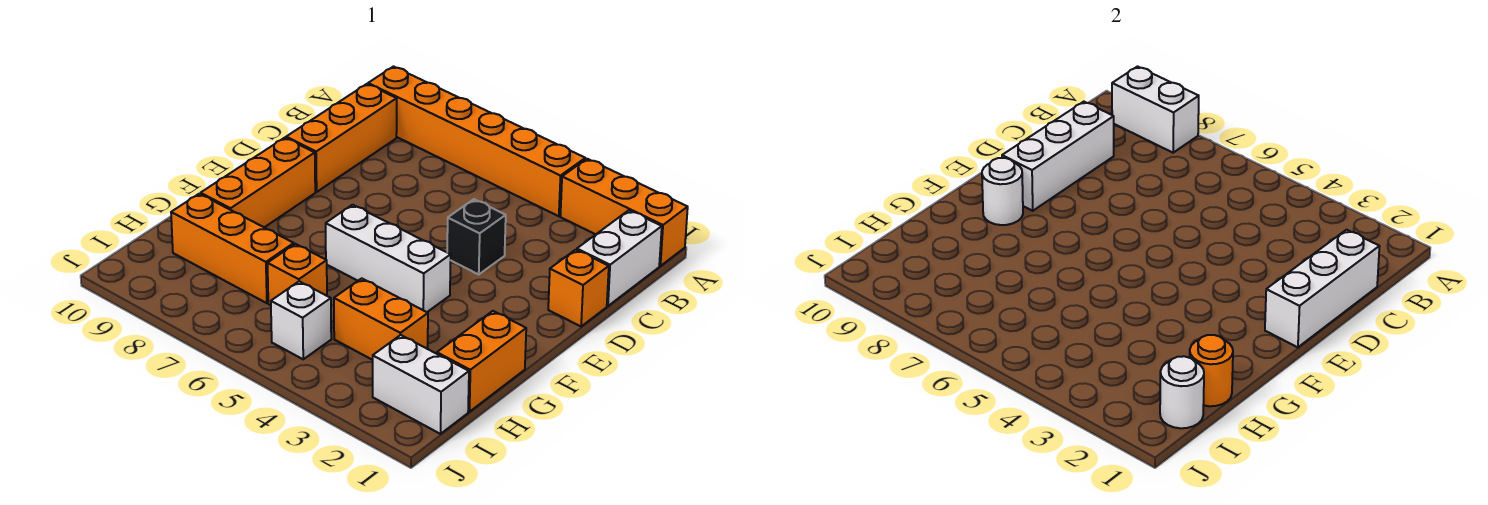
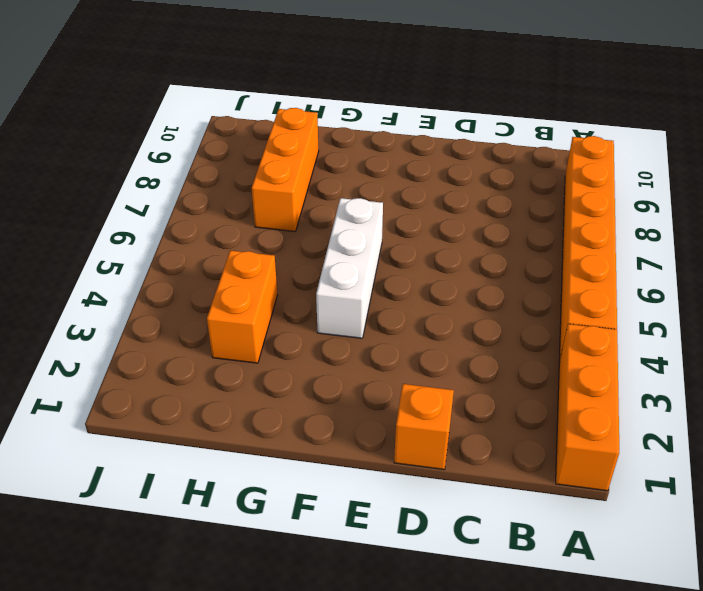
none -> white 1x2 brick [577,210,662,306]
none -> orange 1x3 brick [286,84,397,192]
none -> black 1x1 brick [447,199,506,274]

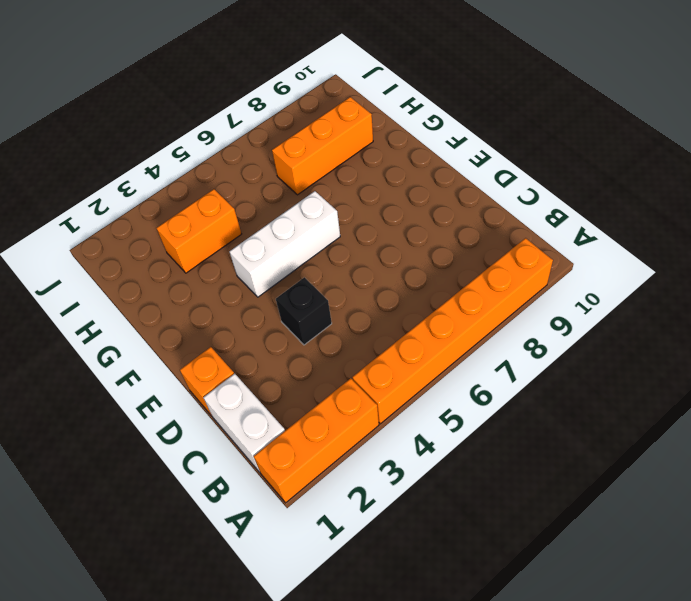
none -> orange 1x3 brick [286,84,397,192]
none -> orange 1x3 brick [201,138,315,228]
none -> orange 1x2 brick [437,311,526,412]

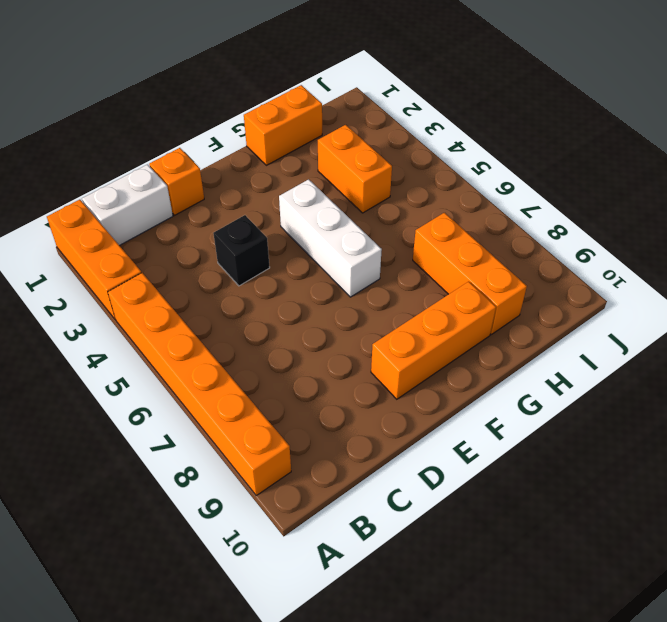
none -> orange 1x3 brick [286,84,397,192]
none -> orange 1x1 brick [267,244,327,305]
none -> white 1x2 brick [373,335,469,434]

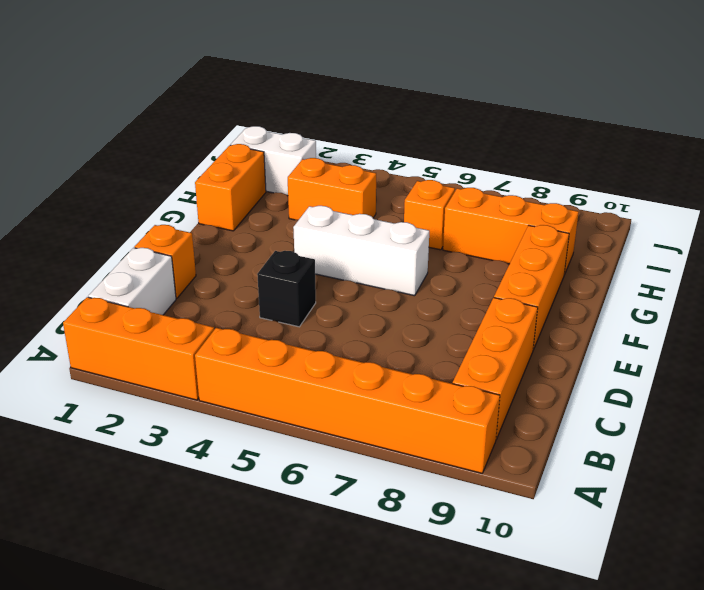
none -> white 1x1 brick [271,281,331,359]
none -> white 1x2 brick [1112,67,1199,153]
none -> white 1x3 brick [1265,230,1380,347]

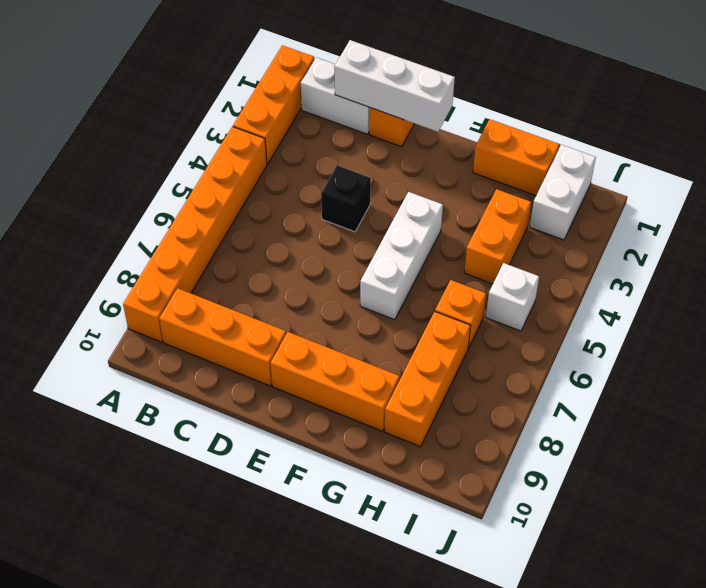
none -> white 1x2 brick [1112,67,1199,153]
none -> white 1x3 brick [1002,102,1114,211]
none -> white 1x1 round brick [982,158,1023,225]

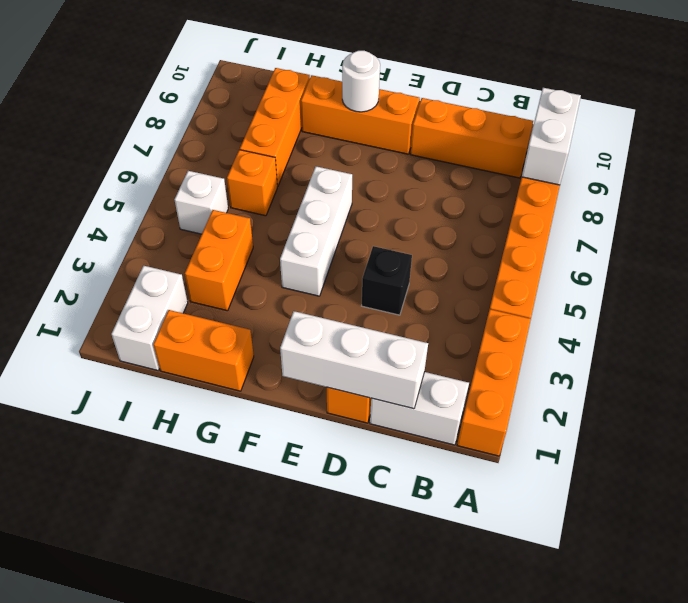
none -> white 1x3 brick [1002,102,1114,211]
none -> orange 1x1 round brick [1190,335,1233,406]
none -> white 1x1 round brick [1160,356,1204,428]

